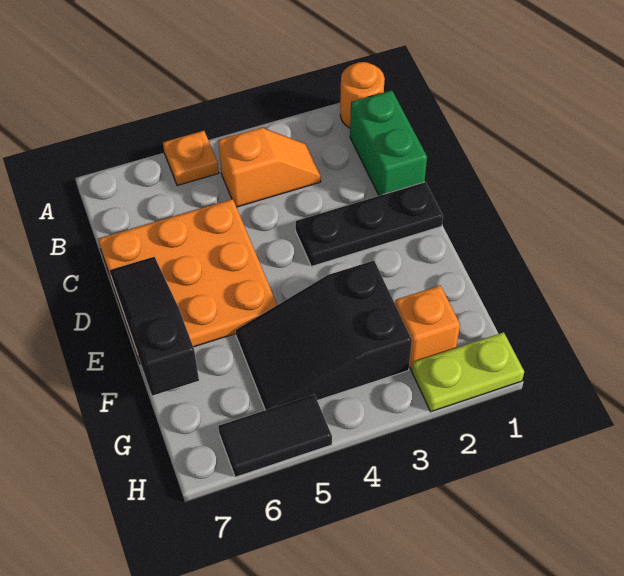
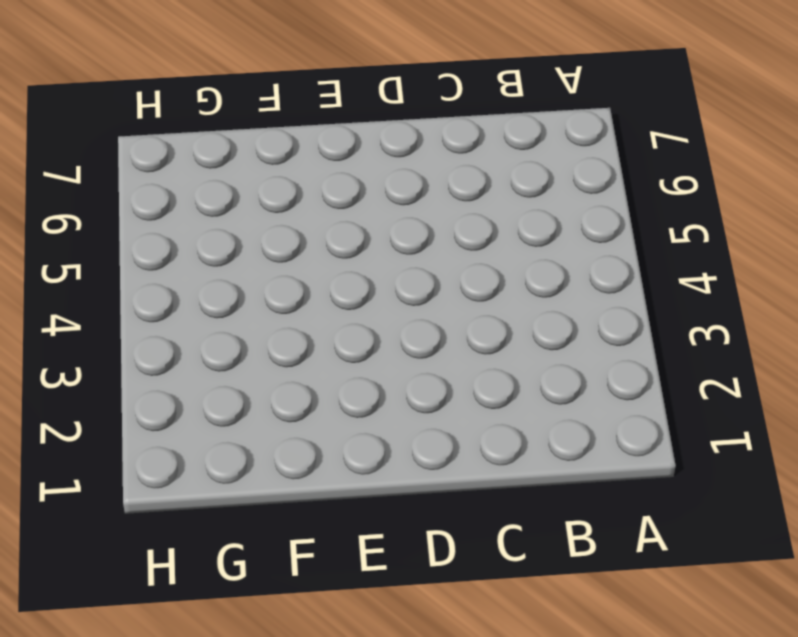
none -> orange 1x1 round brick [340,62,385,128]
none -> orange 1x1 plate [163,131,219,186]

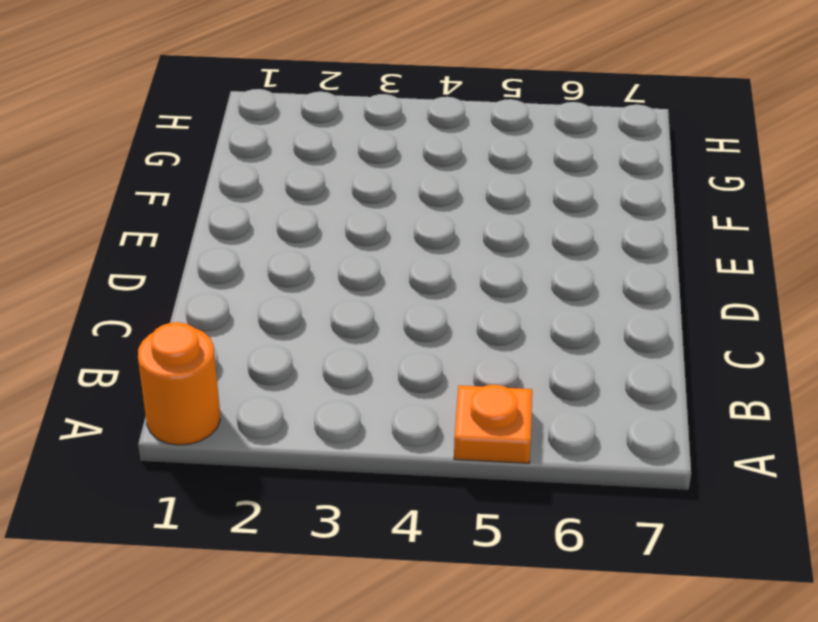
none -> green 1x2 brick [350,90,427,196]
none -> orange 1x2 slope [218,127,321,207]

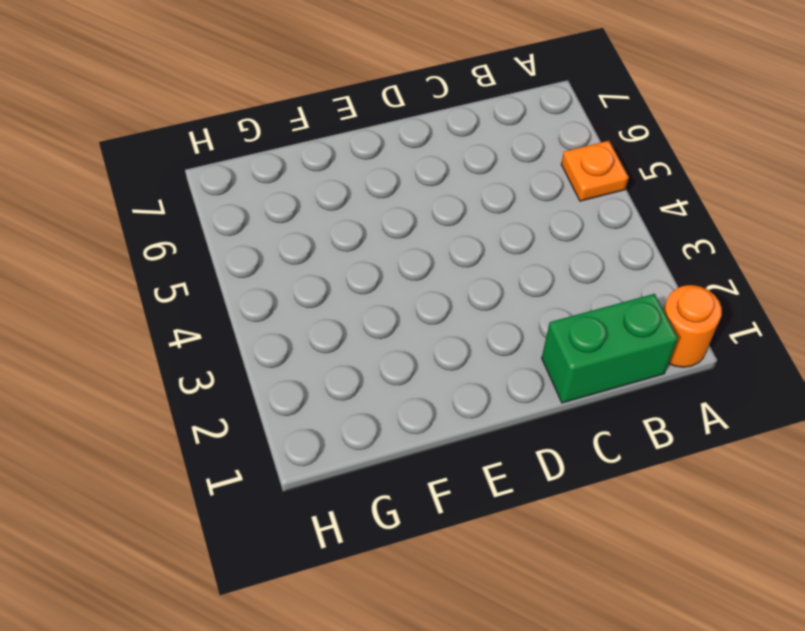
none -> orange 1x2 slope [218,127,321,207]
none -> orange 3x3 plate [98,199,277,364]

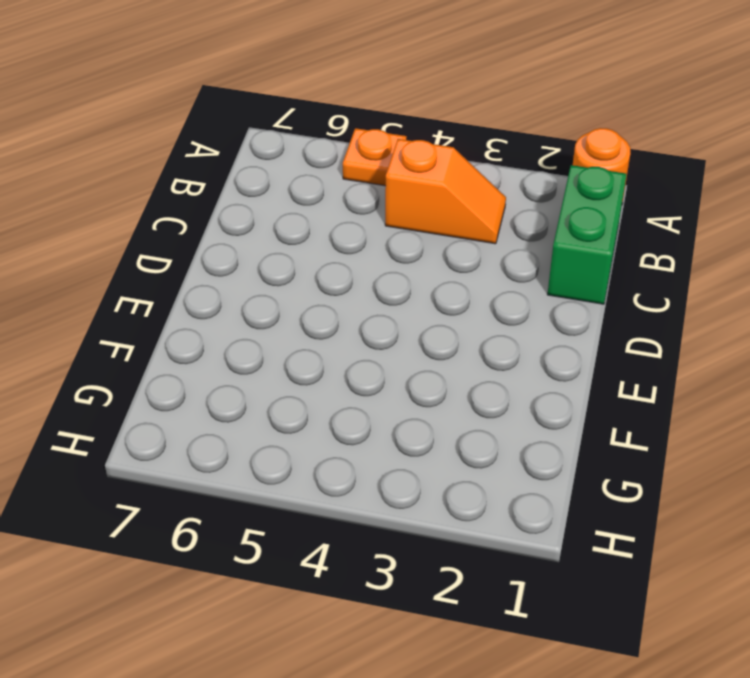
none -> orange 3x3 plate [98,199,277,364]
none -> black 1x3 plate [296,182,443,266]

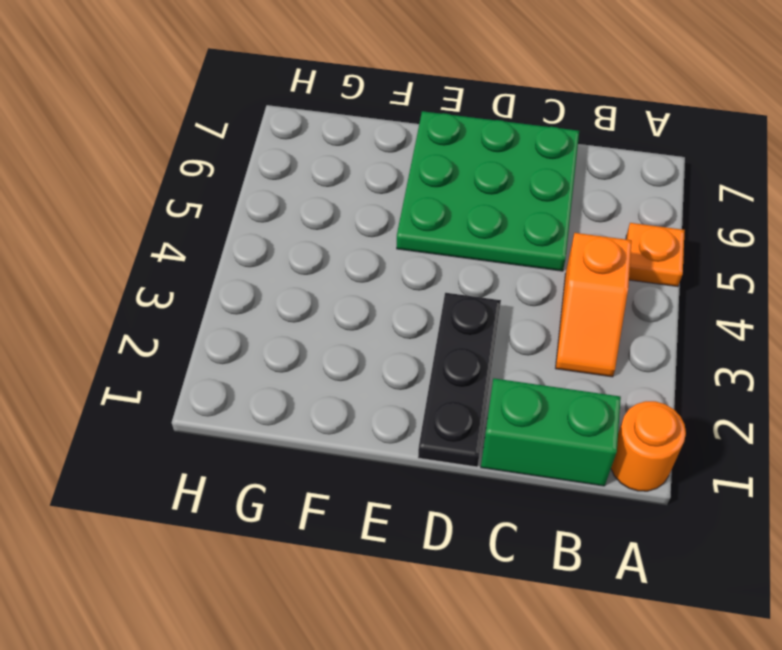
green 3x3 plate [397,111,579,271] -> orange 3x3 plate [98,199,277,364]
none -> black 2x3 slope [235,261,412,410]
none -> orange 1x1 brick [395,286,460,370]

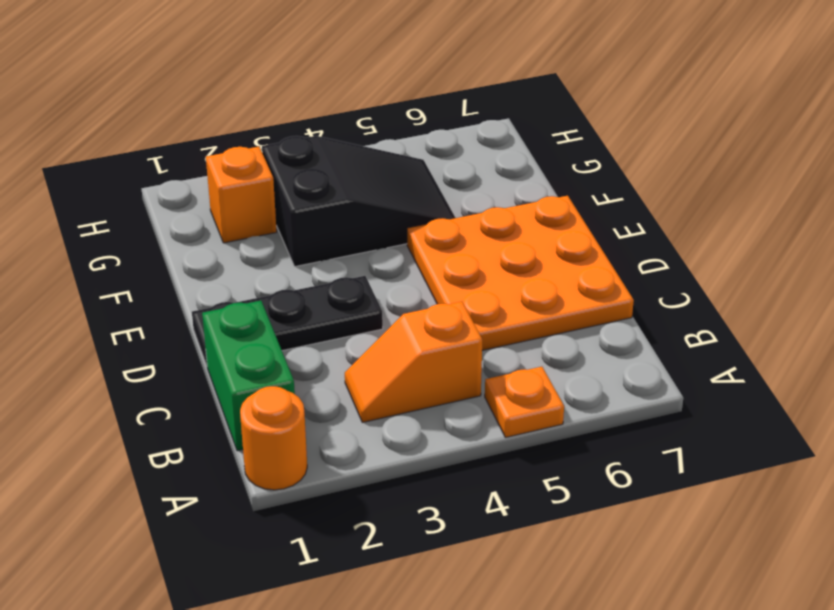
none -> lime 1x2 plate [412,332,524,412]
none -> black 1x2 tile [218,394,332,477]

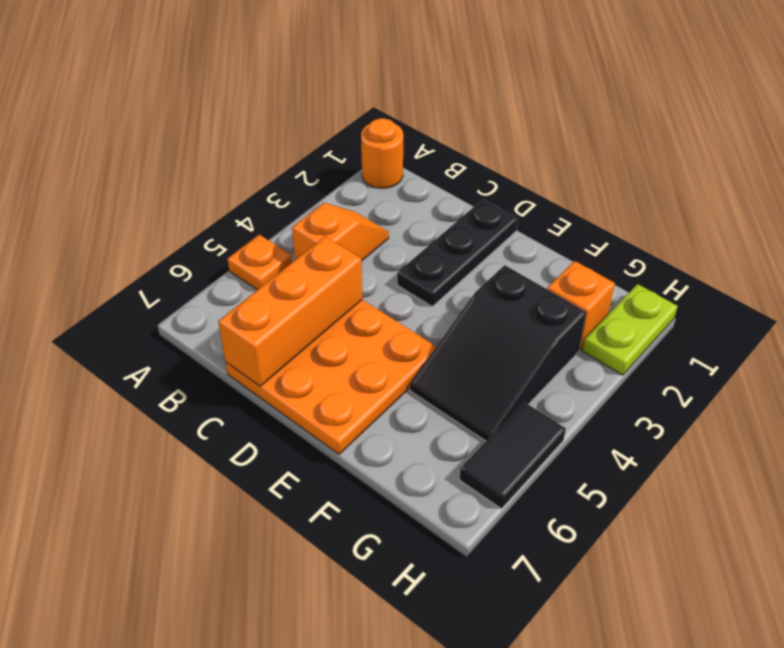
orange 1x3 brick [218,236,362,386] -> none
none -> green 1x2 brick [350,90,427,196]
none -> black 1x3 slope [110,257,199,396]

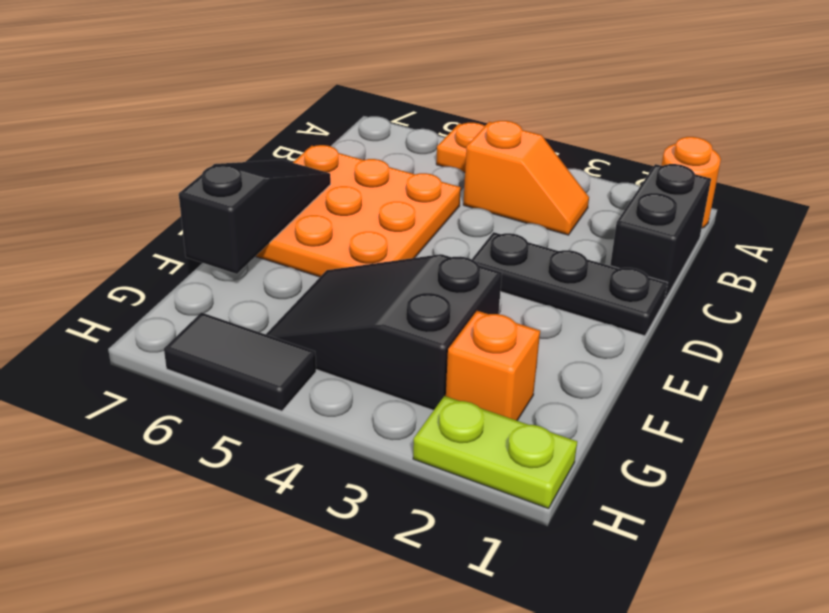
black 1x2 brick [610,164,711,301] -> green 1x2 brick [350,90,427,196]

